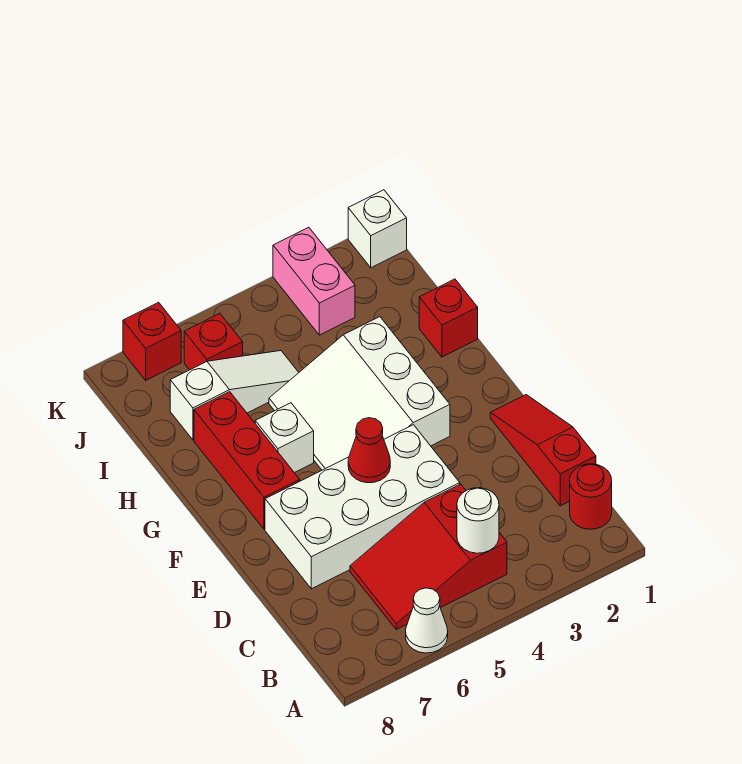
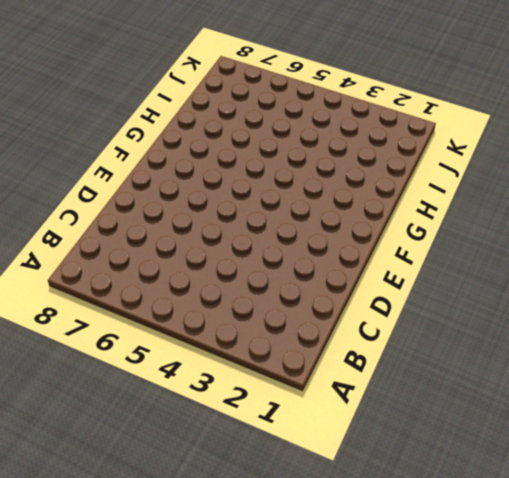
none -> white 1x1 cone [406,588,448,653]
none -> red 1x1 round brick [570,464,612,529]
none -> red 2x3 slope [350,484,507,629]

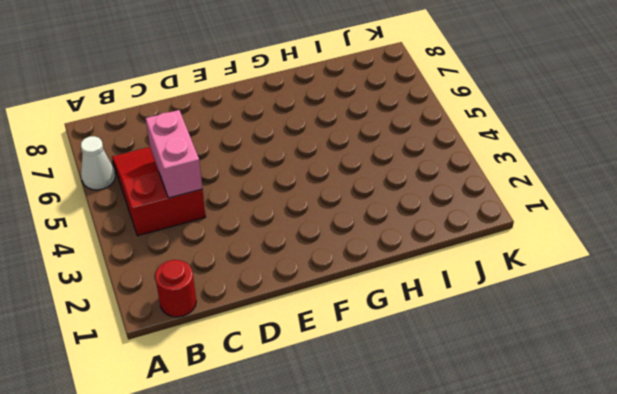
pink 1x2 brick [146,110,202,198] -> pink 1x2 brick turned to [273,227,355,335]
none -> red 1x3 slope [490,395,596,506]
none -> white 2x4 brick [265,425,460,589]
none -> white 3x3 slope [269,317,450,470]

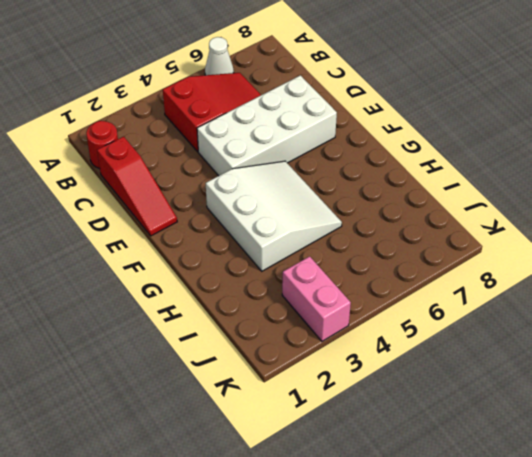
none -> red 1x3 brick [194,392,300,529]
none -> white 1x1 brick [255,403,314,473]
none -> red 1x1 brick [419,279,478,357]

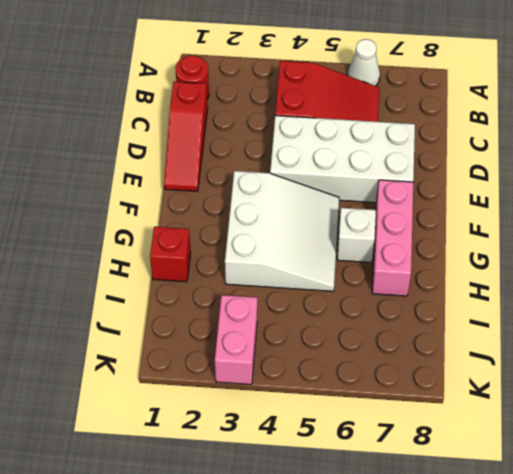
pink 1x3 brick [372,180,413,296] -> red 1x3 brick [194,392,300,529]
none -> white 1x3 slope [170,351,299,440]
none -> red 1x1 brick [184,314,243,370]
none -> white 1x1 brick [348,190,407,268]

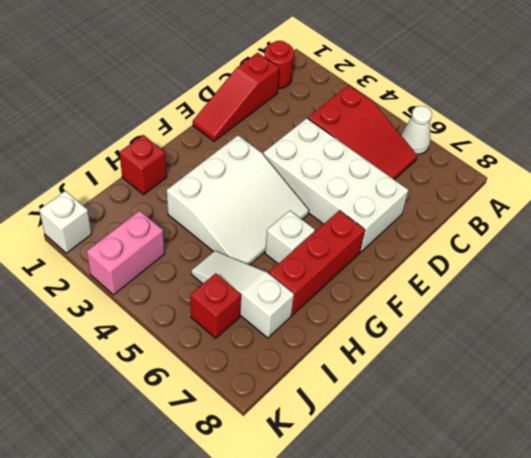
none -> red 1x1 brick [123,302,181,380]
none -> white 1x1 round brick [457,488,499,553]
none -> red 1x1 cone [348,418,390,483]

